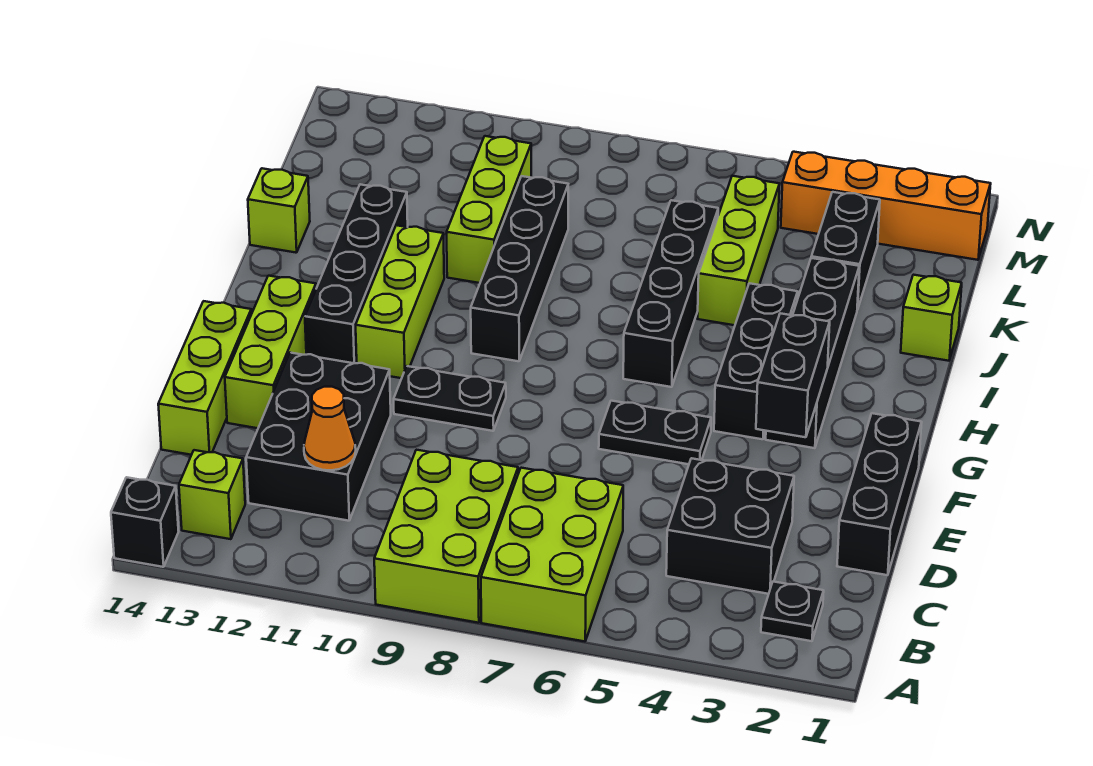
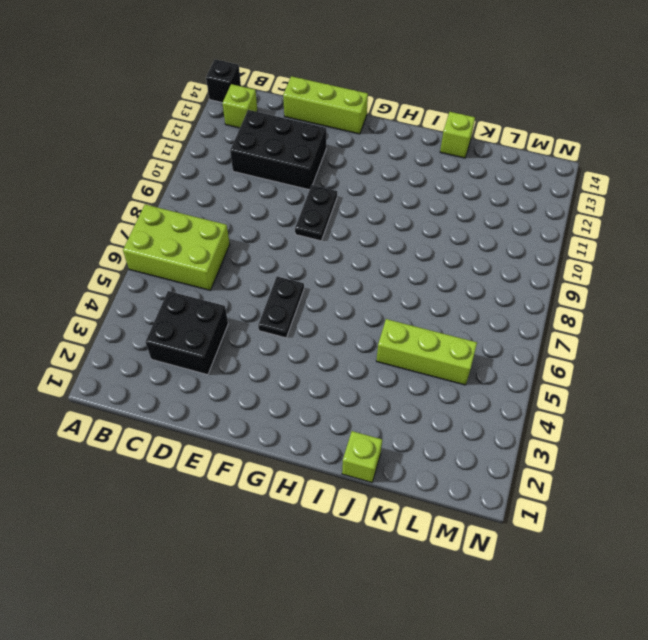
none -> lime 2x3 brick [374,450,518,623]
none -> black 1x1 plate [761,582,824,641]
none -> black 1x3 brick [837,413,922,575]

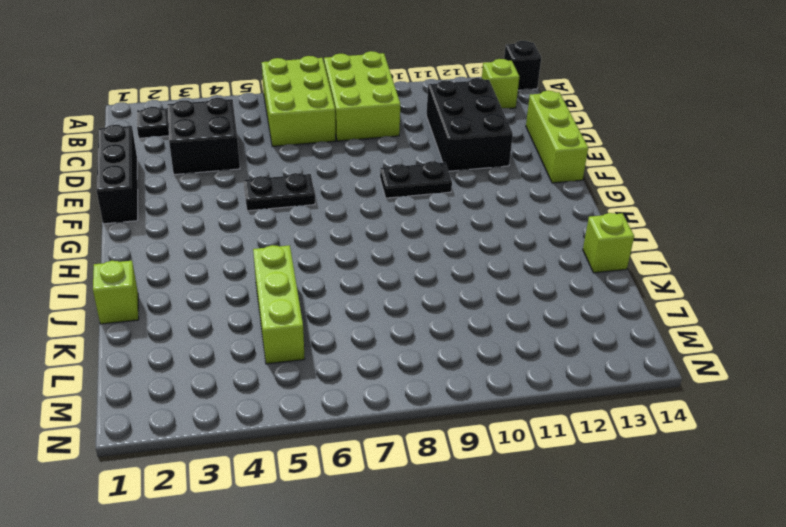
none -> lime 1x3 brick [225,276,316,428]
none -> black 1x4 brick [766,258,859,448]
none -> black 1x3 brick [714,283,798,439]

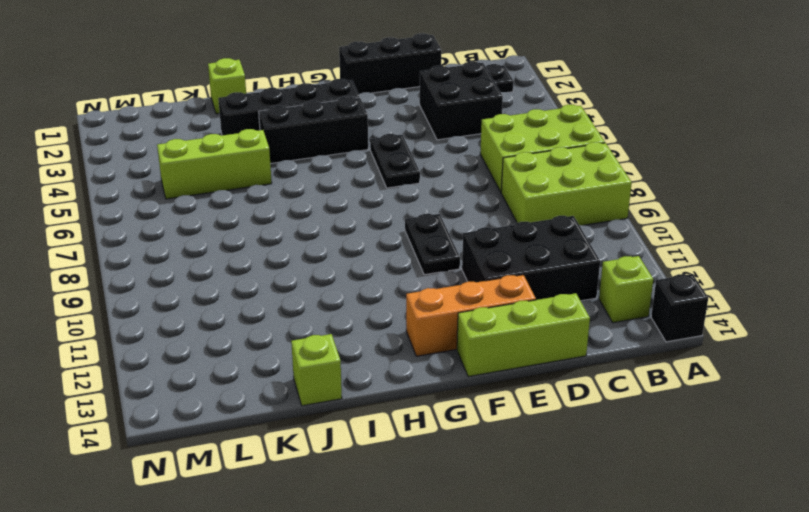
orange 1x3 brick [406,275,536,356] -> lime 1x3 brick [225,276,316,428]
none -> lime 1x3 brick [356,225,444,378]
none -> black 1x4 brick [305,184,408,363]
none -> black 1x4 brick [623,200,718,387]

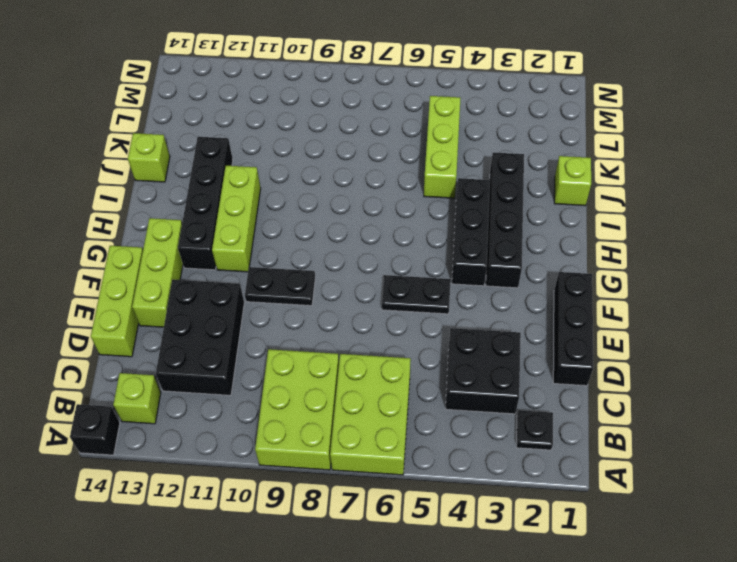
none -> black 1x4 brick [623,200,718,387]
none -> black 1x4 brick [471,176,568,361]
none -> lime 1x3 brick [447,136,531,283]

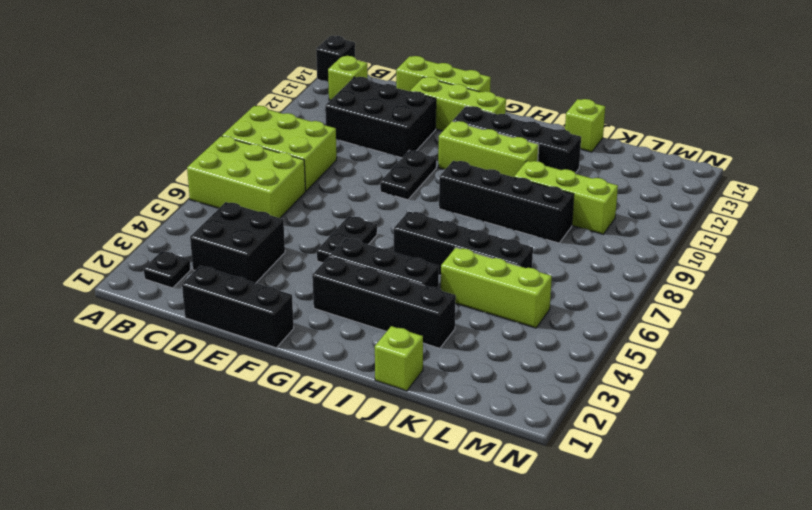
none -> black 1x2 brick [811,192,880,310]
none -> orange 1x4 brick [781,152,991,260]
none -> orange 1x1 cone [304,387,356,470]

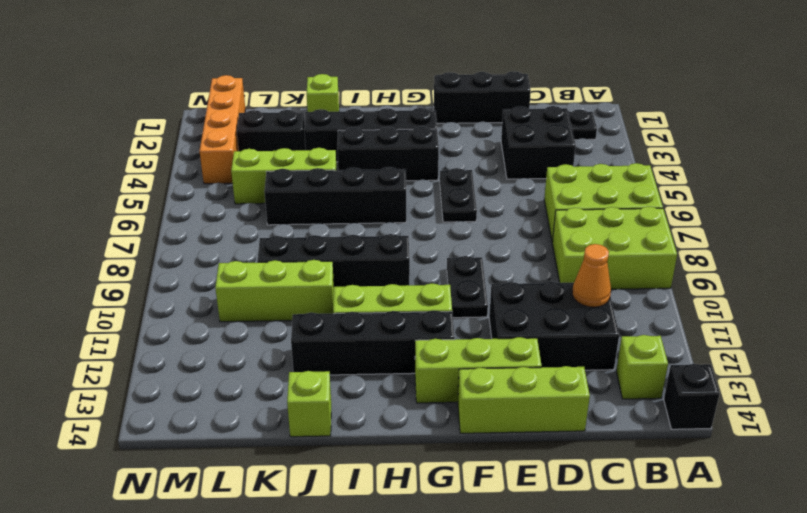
none -> black 1x2 brick [756,313,830,437]

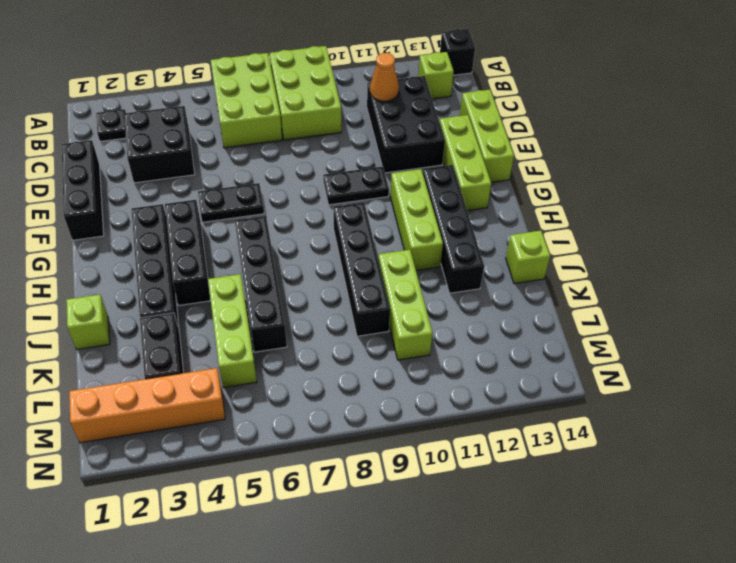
none -> black 1x2 brick [756,313,830,437]

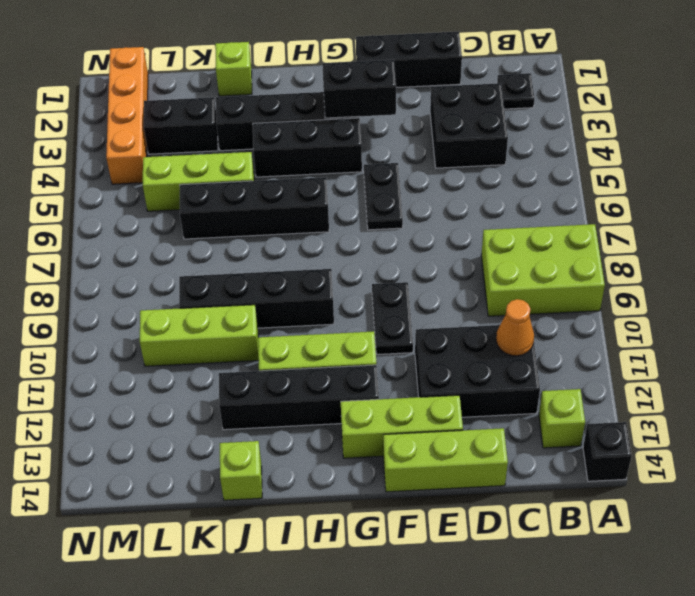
none -> lime 2x3 brick [481,468,623,641]

